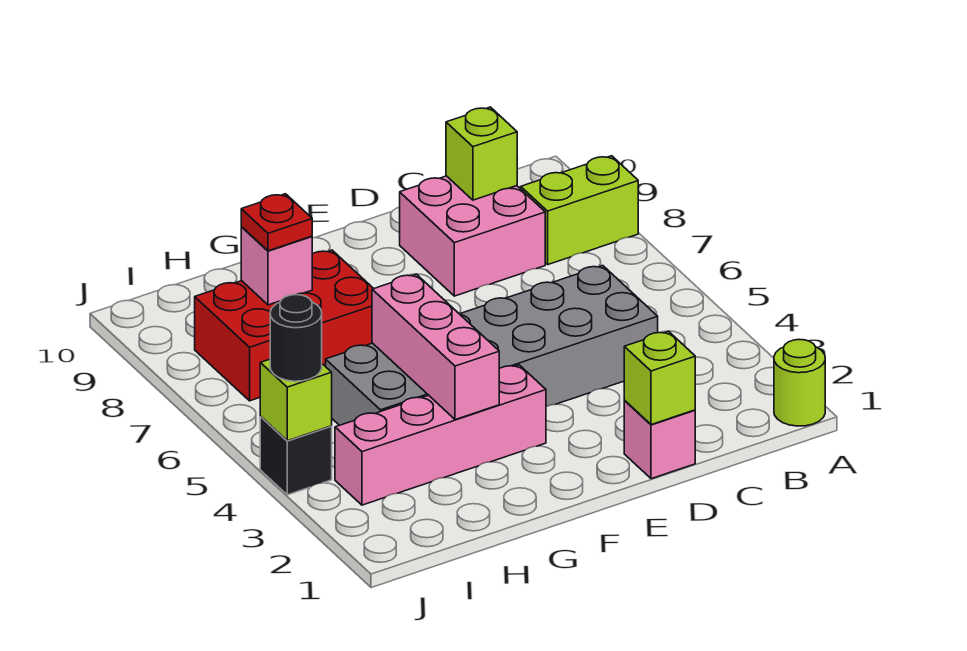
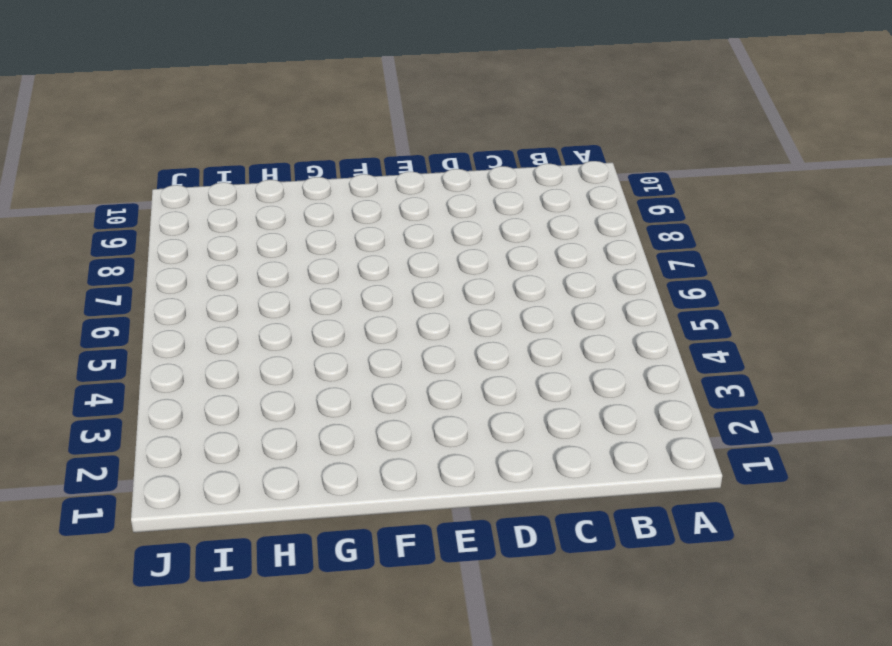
none -> lime 1x1 round brick [774,339,825,426]
none -> lime 1x2 brick [521,156,638,264]
none -> grey 2x6 brick [326,266,658,425]

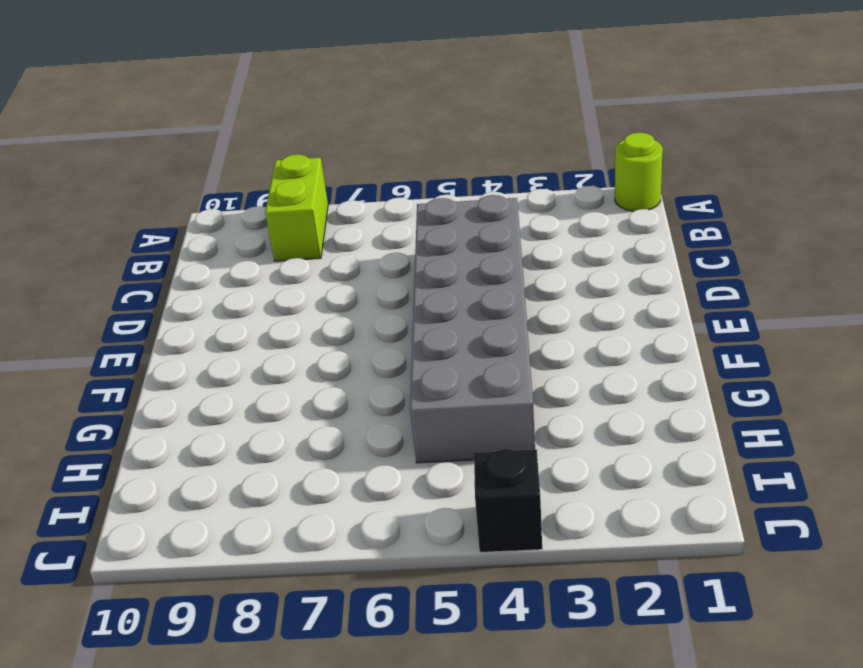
none -> pink 2x2 brick [400,176,545,296]
none -> pink 1x1 brick [624,401,695,479]
none -> pink 1x4 brick [335,365,546,505]

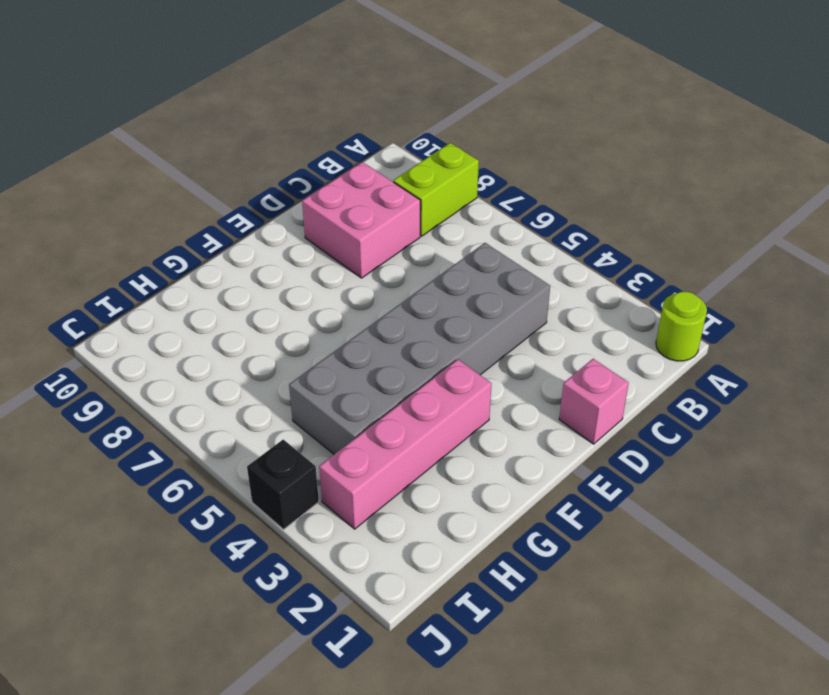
none -> red 2x3 brick [195,250,374,401]
none -> lime 1x1 brick [446,107,517,200]
none -> lime 1x1 brick [624,332,695,425]

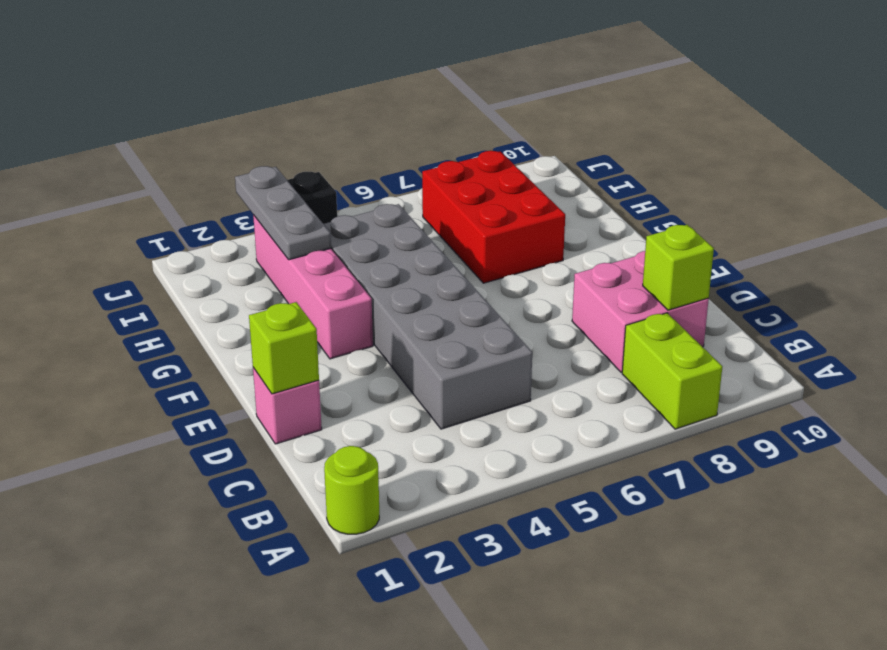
grey 1x3 plate [235,166,331,260] -> none
none -> pink 1x3 brick [372,274,499,420]
none -> pink 1x1 brick [241,227,312,305]
none -> lime 1x1 brick [260,359,332,441]

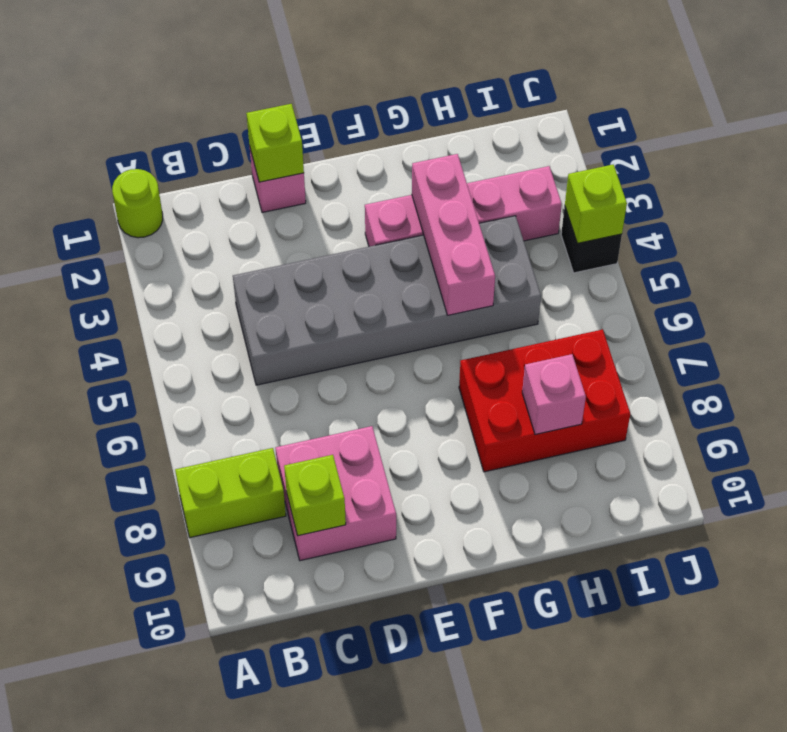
none -> red 1x1 plate [241,194,312,251]
none -> black 1x1 round brick [270,295,322,381]

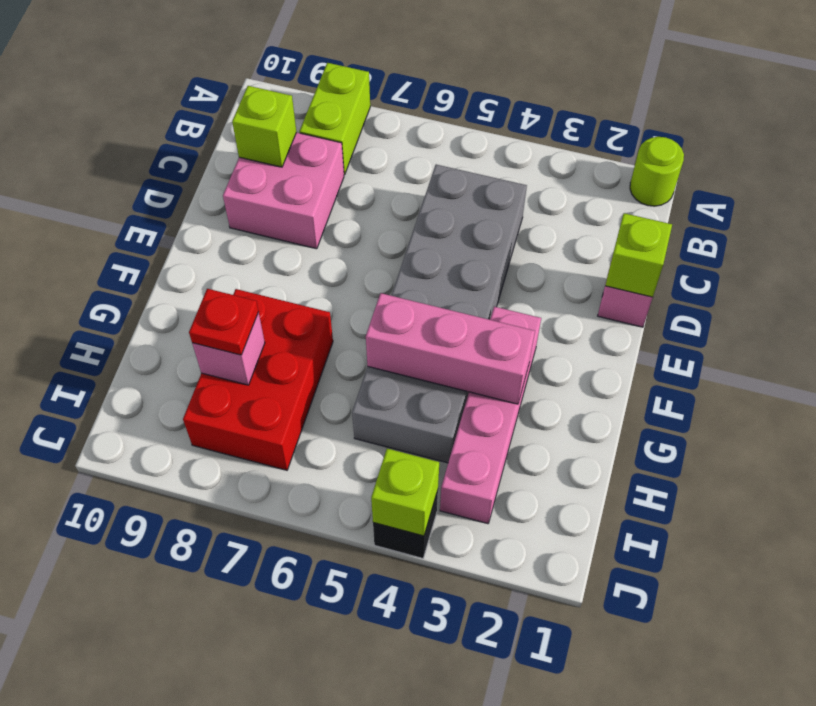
none -> black 1x1 round brick [270,295,322,381]

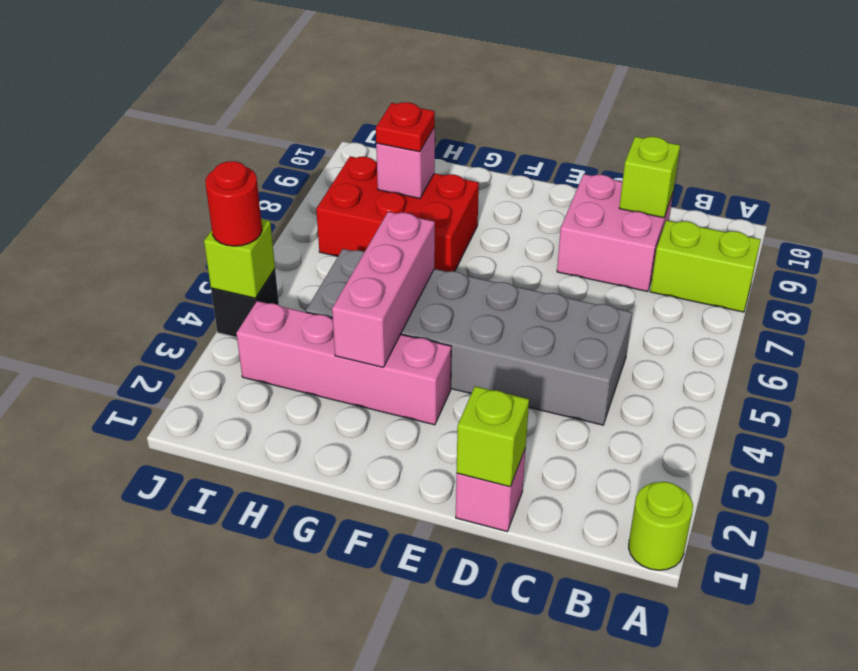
red 1x1 round brick [205,161,262,246] -> black 1x1 round brick [270,295,322,381]

